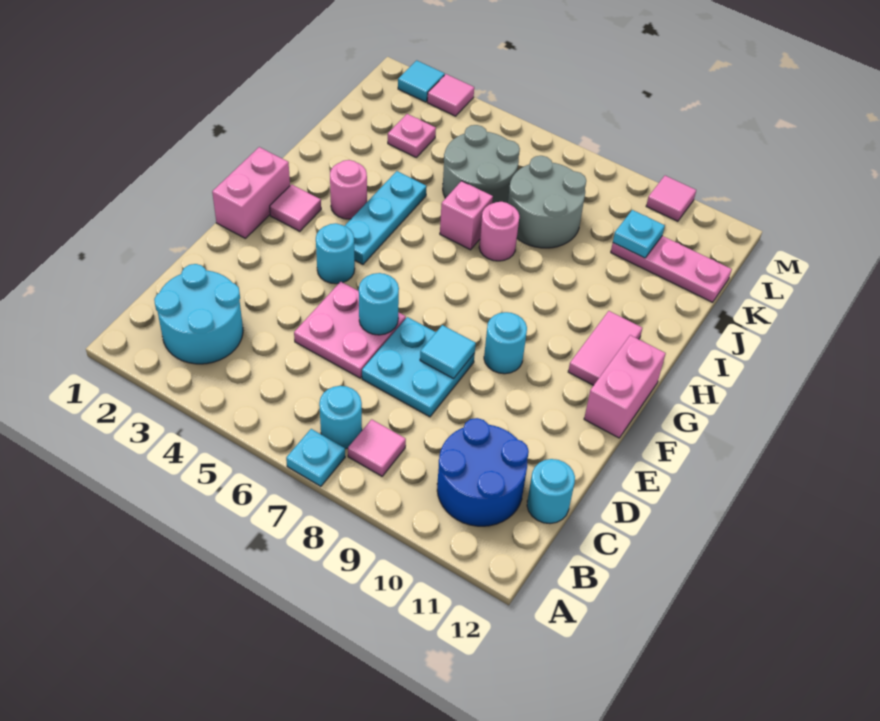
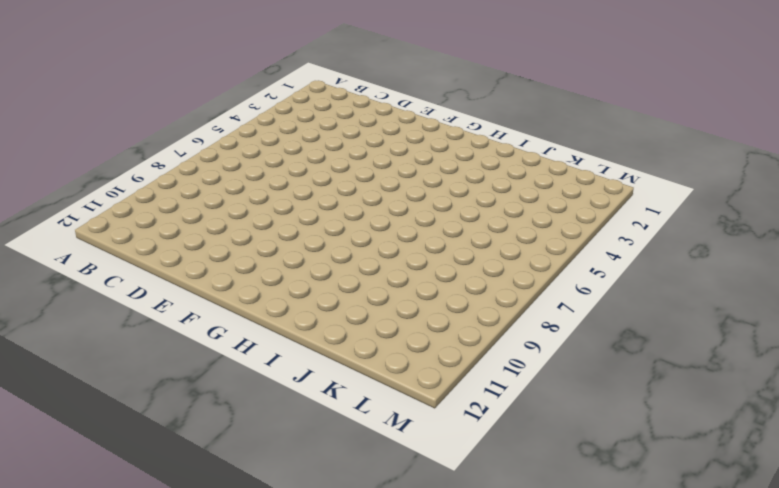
none -> cyan 1x1 plate [286,429,345,486]
none -> cyan 2x2 round brick [154,264,243,364]
none -> cyan 1x1 round brick [319,386,362,449]

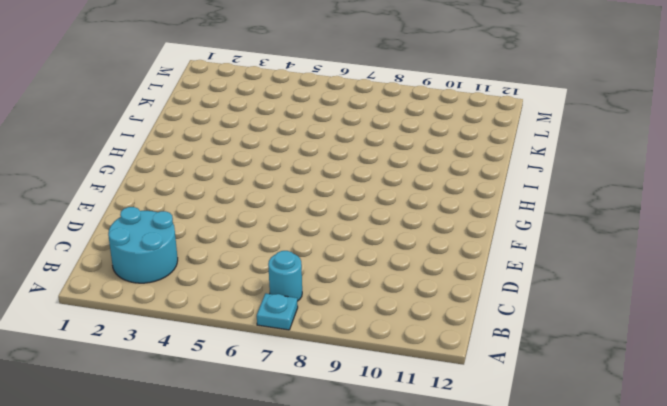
none -> pink 1x1 tile [348,419,406,476]
none -> blue 2x2 round brick [437,418,529,526]
none -> cyan 1x1 round brick [527,459,575,524]

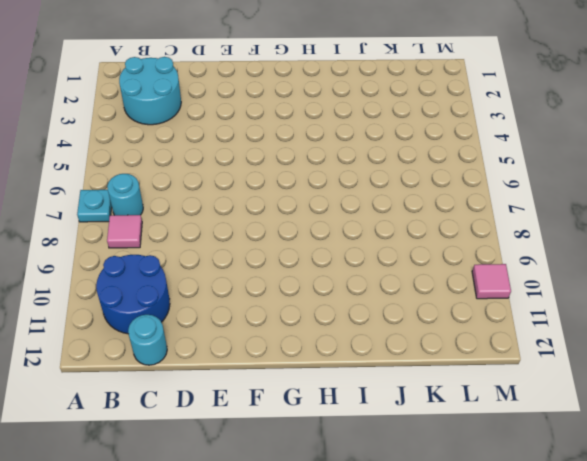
none -> pink 2x2 plate [294,282,406,378]
none -> cyan 2x2 plate [362,317,475,417]
none -> pink 1x2 brick [212,147,290,239]

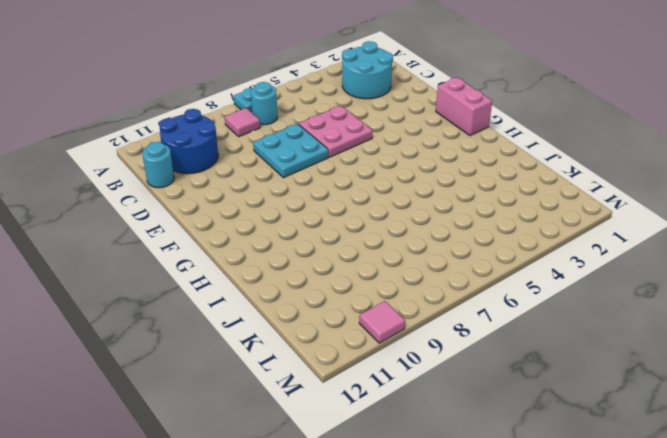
none -> cyan 1x1 round brick [316,223,355,284]
none -> cyan 1x1 round brick [484,312,527,374]
none -> pink 1x2 brick [584,335,666,438]

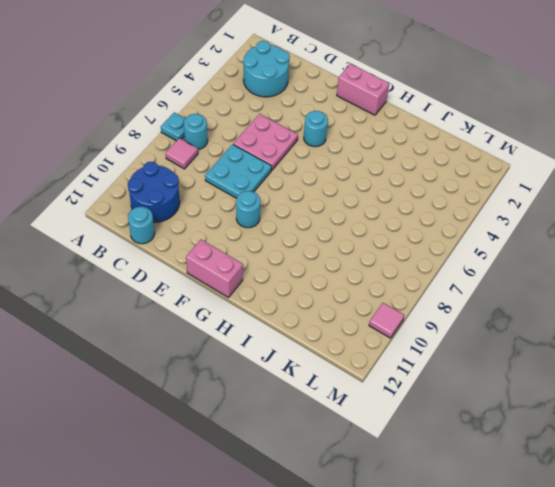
none -> pink 1x1 tile [270,184,321,231]
none -> cyan 1x3 plate [345,171,427,264]
none -> pink 1x2 tile [568,311,642,385]

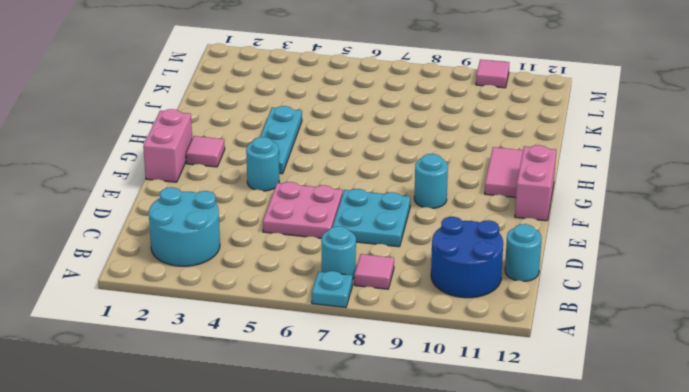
none -> pink 1x1 round brick [330,160,367,219]
none -> pink 1x1 brick [440,181,493,250]
none -> pink 1x1 round brick [479,202,519,261]

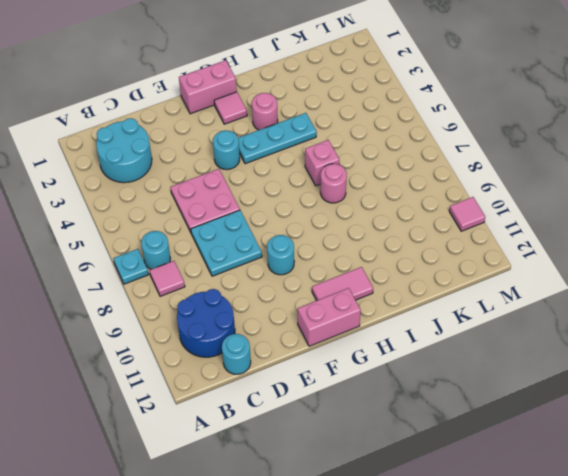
none -> grey 2x2 round brick [443,125,520,203]
none -> grey 2x2 round brick [508,156,586,248]
none -> pink 1x1 plate [388,114,436,157]

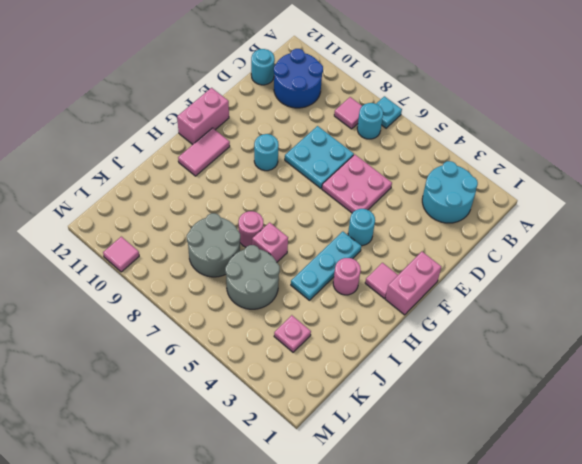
none -> pink 1x3 plate [611,236,732,302]
none -> cyan 1x1 tile [398,60,445,102]
none -> pink 1x1 tile [427,74,474,116]

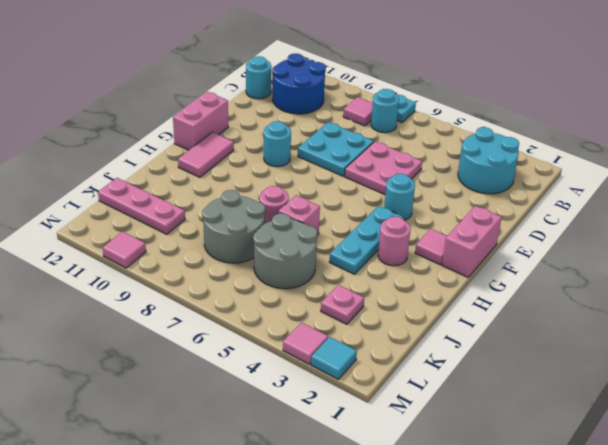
none -> cyan 1x1 round brick [359,273,399,335]
none -> cyan 1x1 tile [420,325,476,379]
none -> cyan 1x1 plate [613,210,665,258]

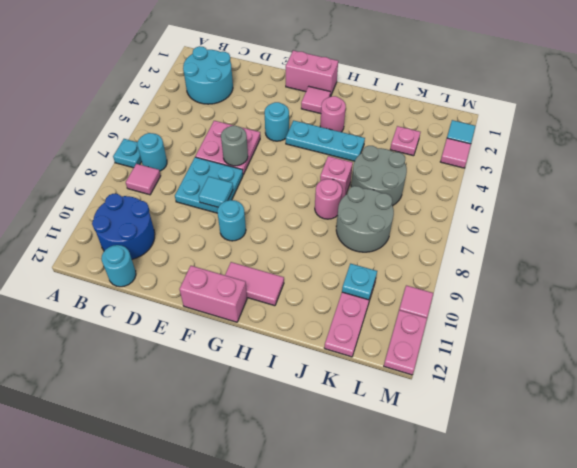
grey 1x1 round brick [221,126,248,166] -> cyan 1x1 round brick [359,273,399,335]
pink 1x2 plate [384,310,427,375] -> none

